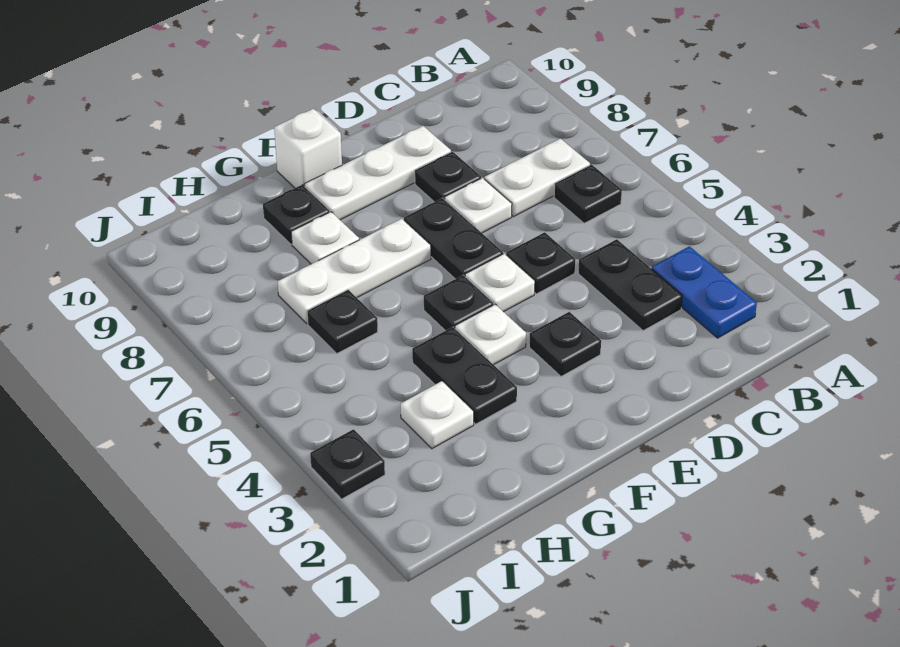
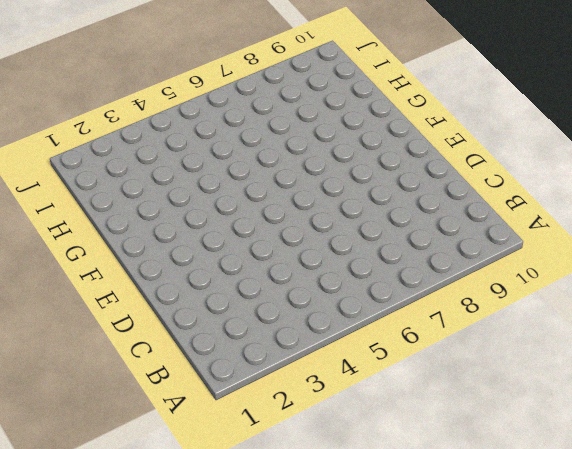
none -> blue 1x2 plate [652,246,757,338]
none -> black 1x1 plate [554,164,622,223]
none -> white 1x2 plate [484,138,590,217]

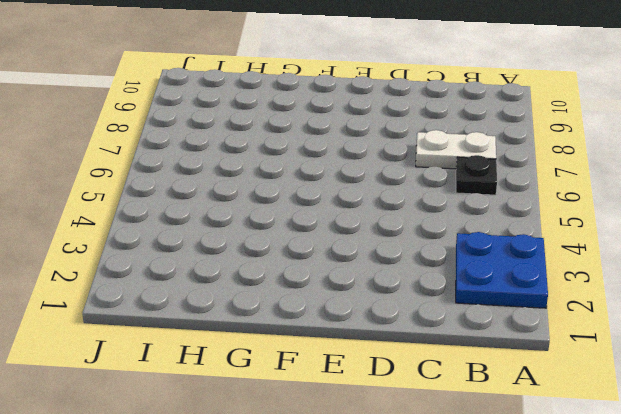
blue 2x2 plate [456,232,548,308] -> blue 1x2 plate [652,246,757,338]
none -> black 1x2 plate [578,239,682,331]
none -> black 1x1 plate [506,232,575,294]
none -> white 1x1 plate [445,178,512,233]

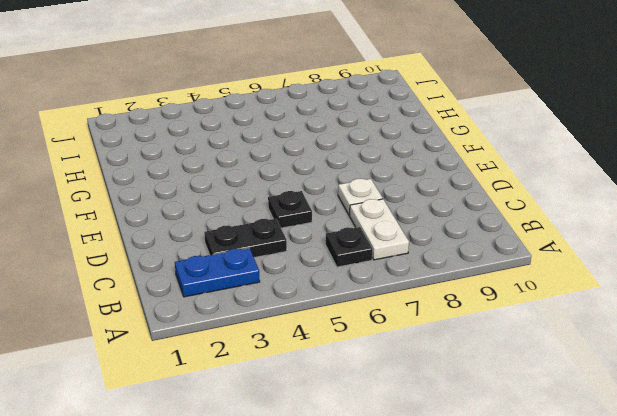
none -> black 1x1 plate [415,152,481,202]
none -> white 1x3 plate [304,126,451,220]
none -> black 1x1 plate [529,312,601,376]

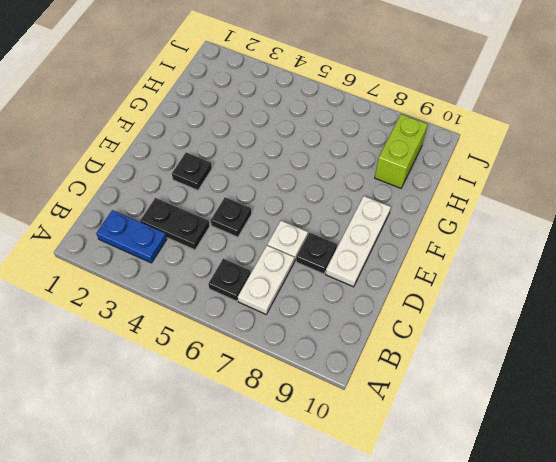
lime 1x2 brick [375,114,428,188] -> none
none -> white 1x1 plate [465,254,535,312]
none -> black 1x2 plate [404,198,503,279]
none -> white 1x1 plate [455,304,526,365]

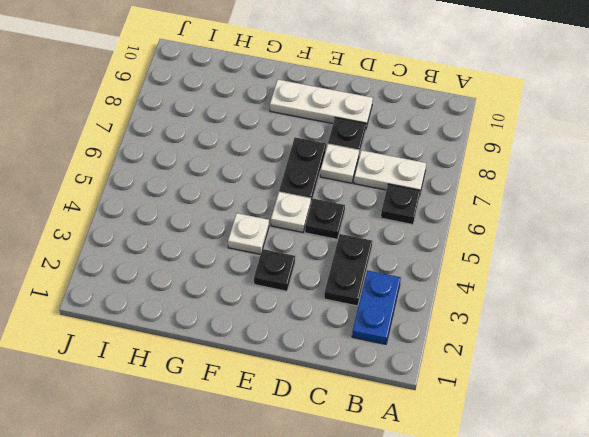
none -> black 1x1 plate [424,275,494,331]
none -> white 1x3 plate [278,219,431,323]
none -> white 1x1 brick [274,109,342,188]

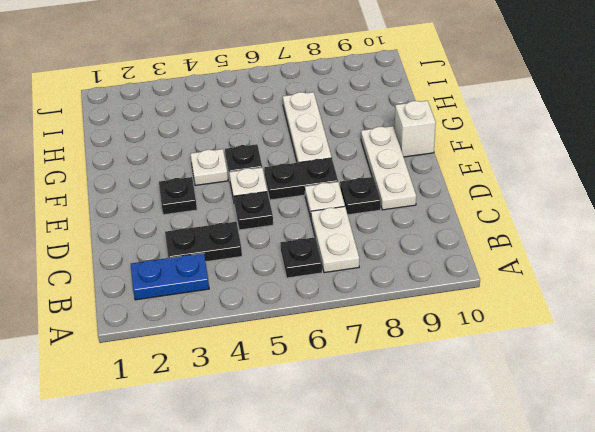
none -> black 1x2 plate [412,327,517,424]
none -> white 1x1 plate [291,212,359,264]
none -> black 1x1 plate [263,185,330,244]

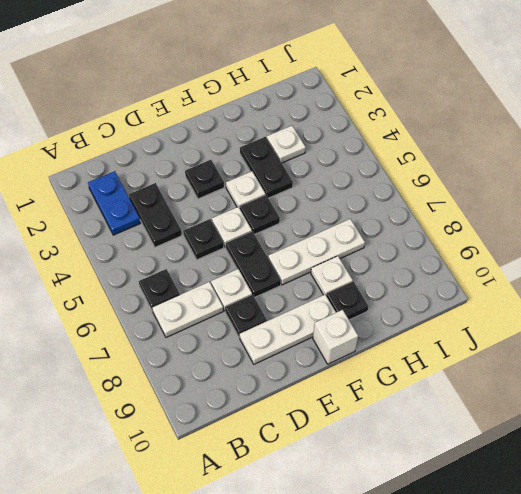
none -> black 1x1 plate [307,290,378,353]
none -> black 1x1 plate [310,429,385,499]

